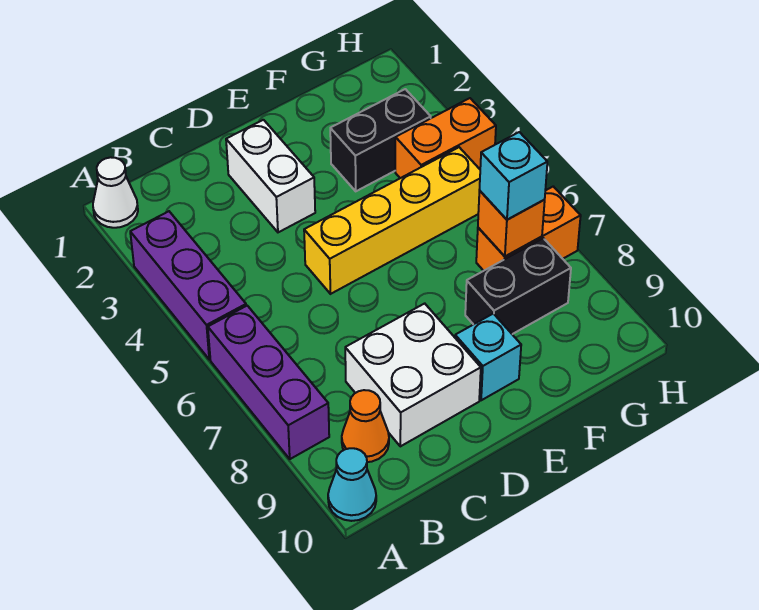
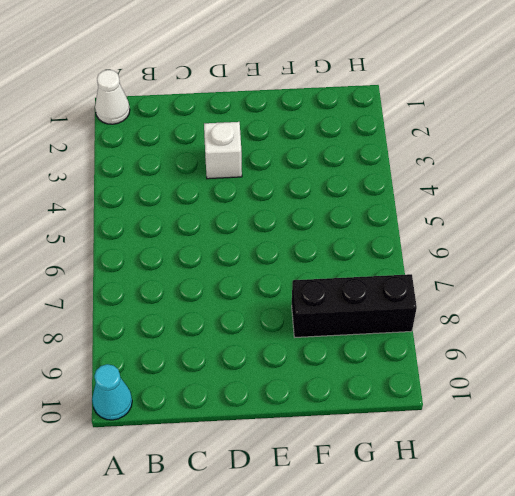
white 1x1 brick [204,122,242,179] -> white 1x2 brick [226,120,315,232]
black 1x3 brick [292,274,417,337] -> black 1x2 brick [465,238,571,334]
none -> purple 1x3 brick [130,211,246,360]
none -> purple 1x3 brick [208,306,329,459]
none -> orange 1x1 cone [342,390,389,462]

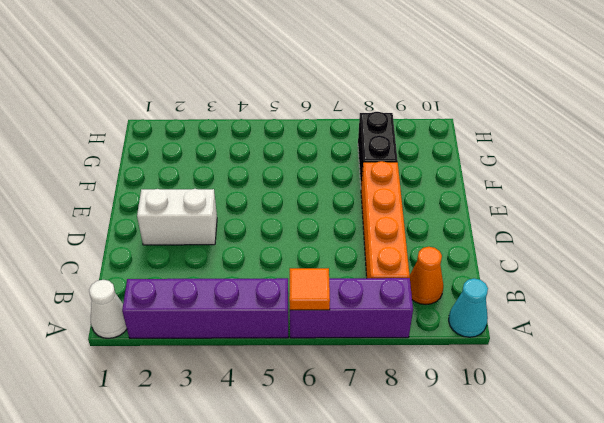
purple 1x4 brick [122,278,288,338] -> purple 1x3 brick [130,211,246,360]
orange 1x1 tile [289,268,330,310] -> none
orange 1x4 brick [361,161,410,278] -> white 2x2 brick [345,303,481,446]
none -> yellow 1x4 brick [304,147,480,294]
none -> cyan 1x1 brick [455,314,521,400]
none -> black 1x2 brick [330,89,431,191]

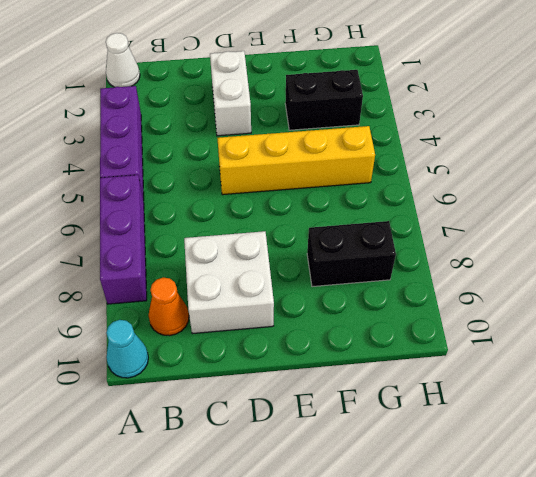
none -> cyan 1x1 brick [455,314,521,400]
none -> orange 1x2 brick [395,98,496,178]
none -> orange 1x2 brick [476,187,581,271]

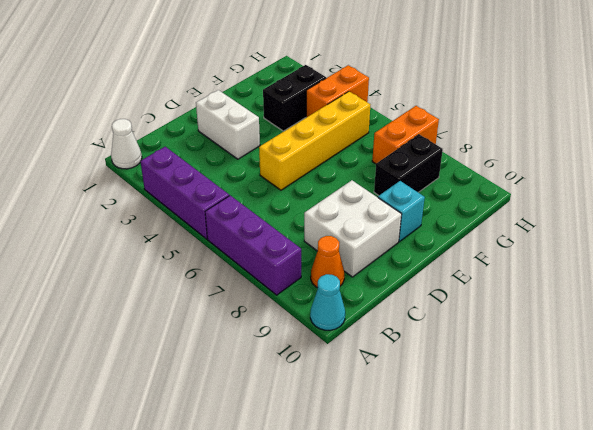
none -> orange 1x1 brick [478,191,545,256]
none -> cyan 1x1 brick [479,132,547,220]

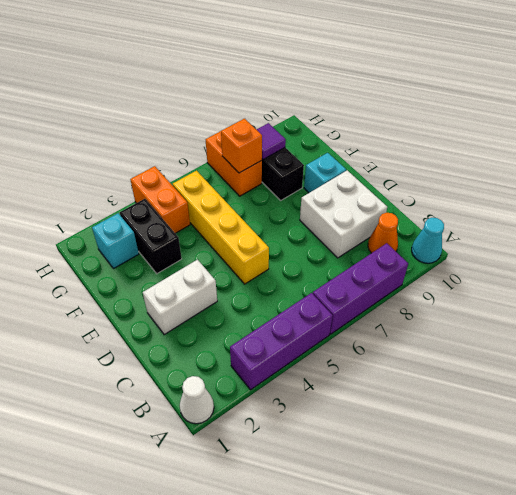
cyan 1x1 brick [92,213,139,269] -> cyan 1x1 brick moved to [479,132,547,220]
purple 1x1 tile [256,123,286,159] -> none

